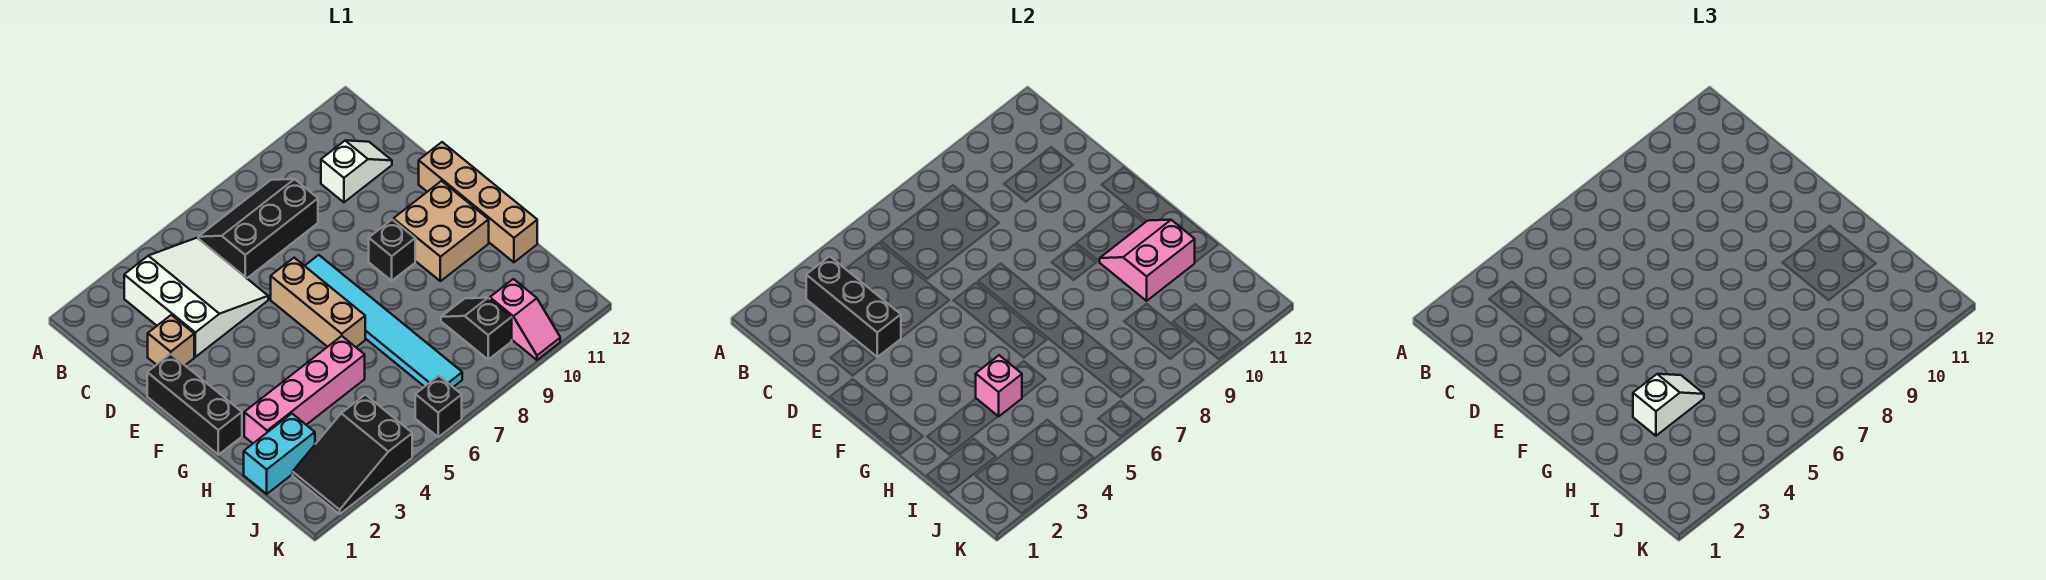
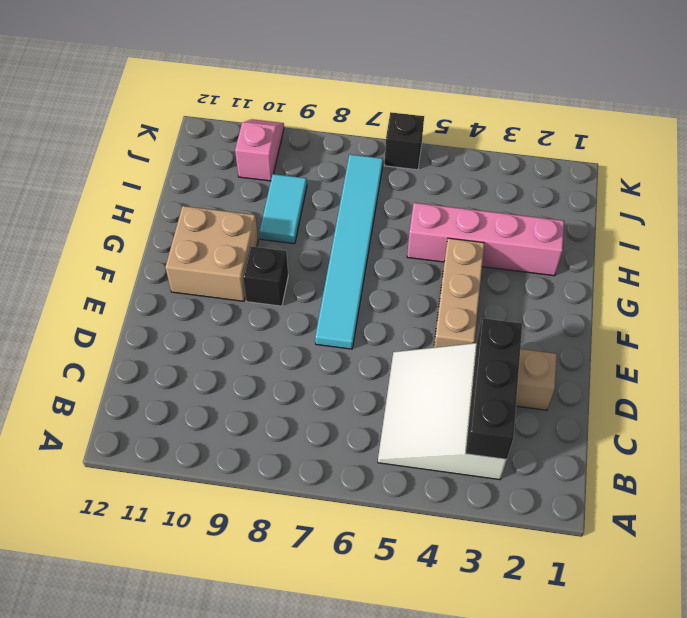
tan 1x3 brick [434,238,484,348] -> tan 1x3 brick moved to [271,258,365,347]
cyan 1x2 tile [260,174,307,244] -> black 1x2 slope [441,298,512,360]
none -> black 2x3 slope [198,179,318,278]
none -> white 1x2 slope [321,140,392,202]
none -> black 1x3 brick [147,354,242,455]

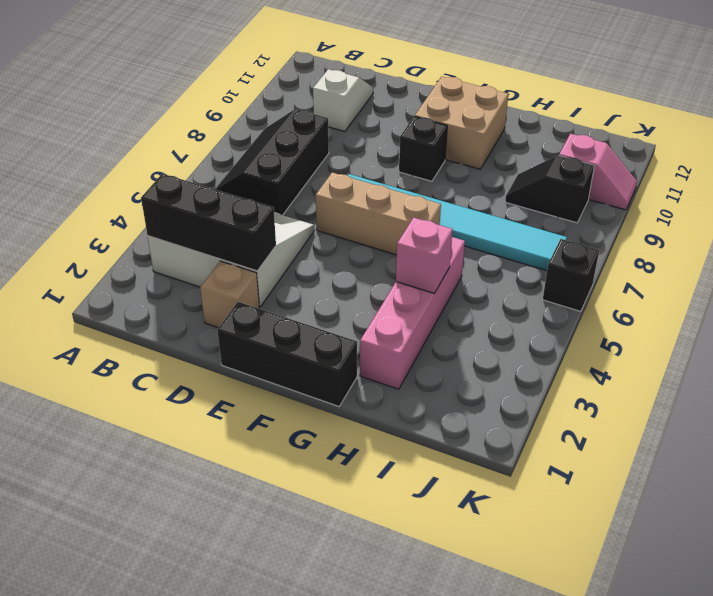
none -> tan 1x4 brick [419,142,537,262]
none -> cyan 1x2 brick [244,414,315,494]
none -> black 2x3 slope [293,395,412,514]

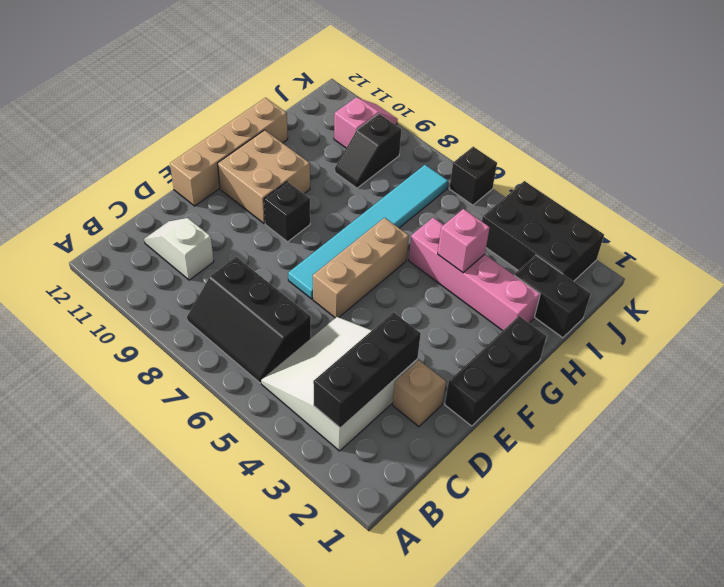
black 1x2 brick [514,255,591,338] -> cyan 1x2 brick [244,414,315,494]
black 2x3 brick [482,181,604,281] -> black 2x3 slope [293,395,412,514]
none -> pink 2x2 slope [1100,220,1195,301]
none -> white 1x2 slope [1633,374,1704,436]

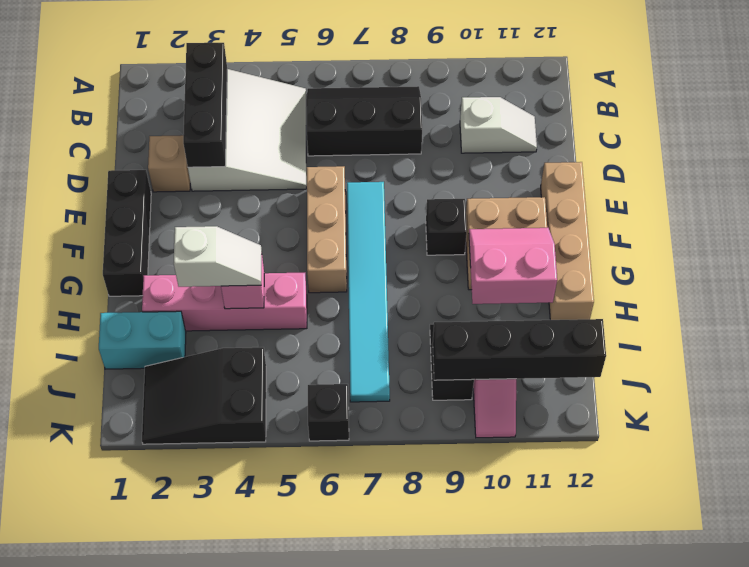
black 1x4 brick [433,319,606,380] -> none

